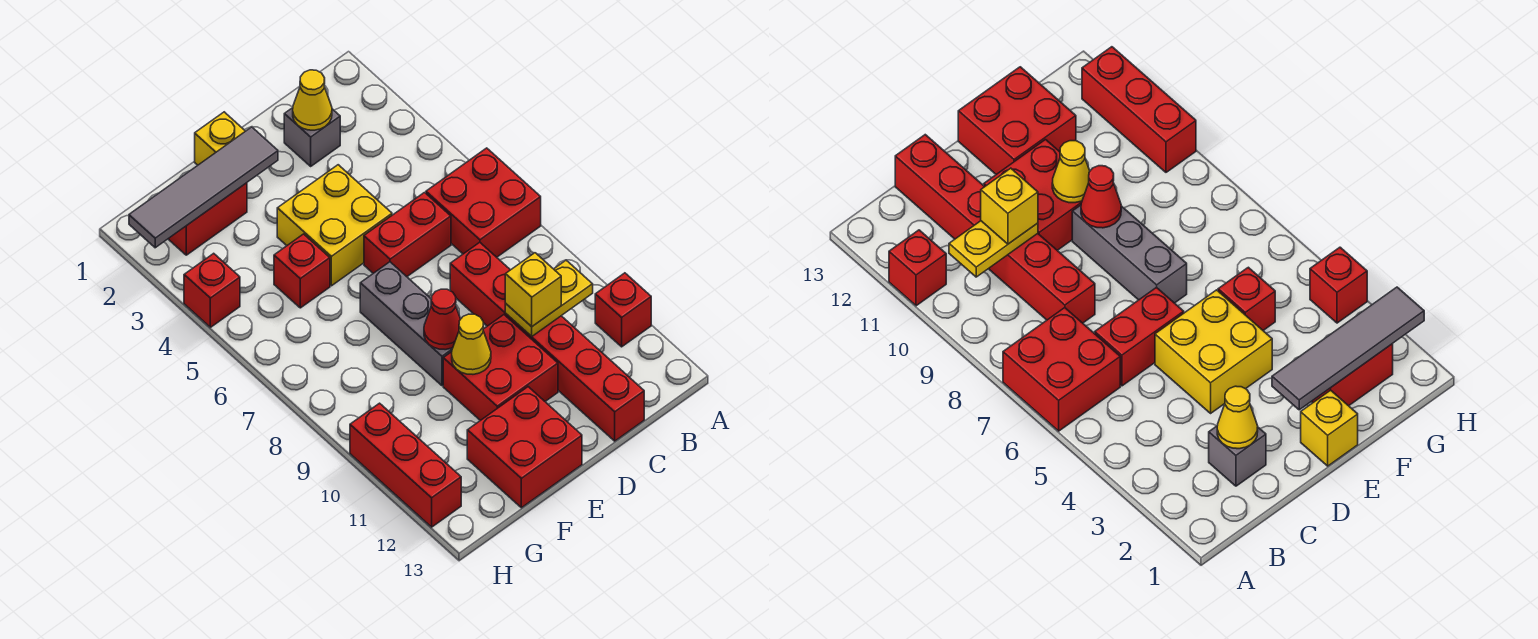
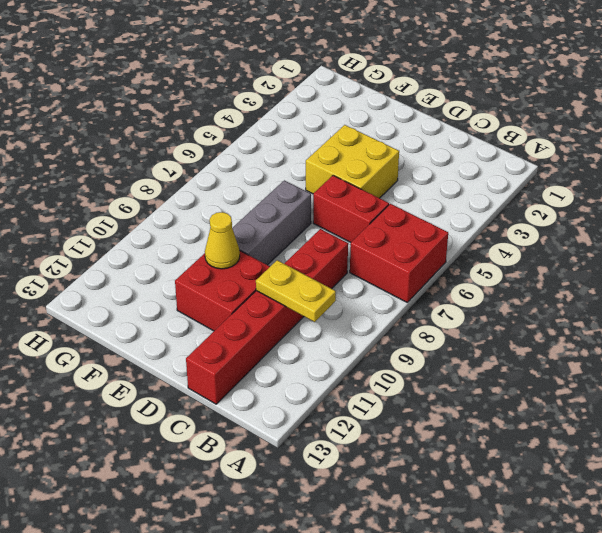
none -> red 1x1 brick [595,273,651,347]
none -> grey 1x1 brick [284,108,340,166]
none -> yellow 1x1 brick [195,112,245,165]

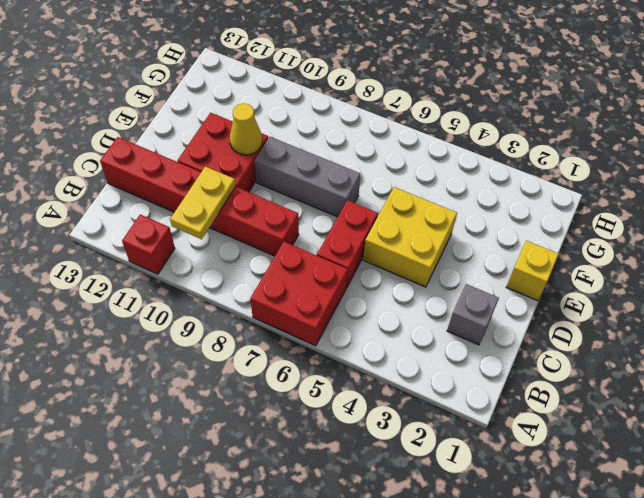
none -> red 2x2 brick [467,387,582,508]
none -> red 1x2 brick [168,183,247,255]
none -> red 1x1 brick [274,234,330,308]

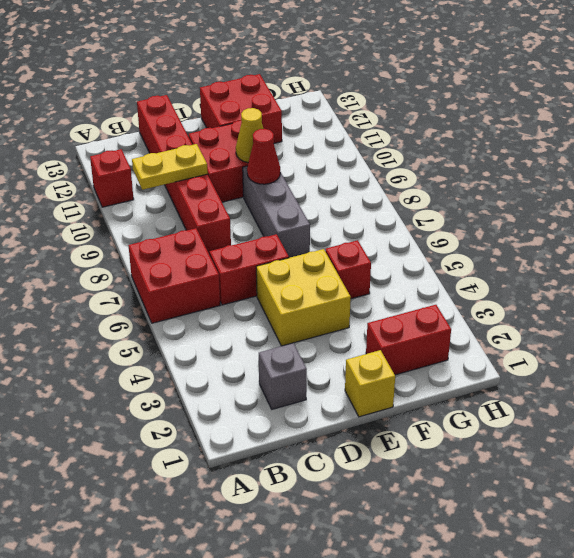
none -> red 1x1 brick [184,253,240,327]
none -> red 1x3 brick [350,403,461,527]
none -> yellow 1x1 cone [293,70,332,130]

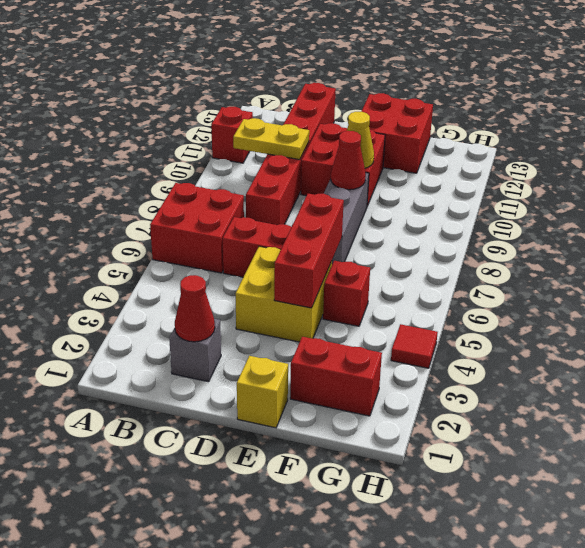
red 1x1 cone [175,275,215,342] -> yellow 1x1 cone [293,70,332,130]
red 1x3 brick [274,194,344,308] -> red 1x3 brick moved to [350,403,461,527]
red 1x1 tile [391,324,438,368] -> red 1x1 brick [184,253,240,327]
none -> grey 1x4 tile [129,127,278,248]
none -> yellow 1x1 brick [505,253,561,327]

